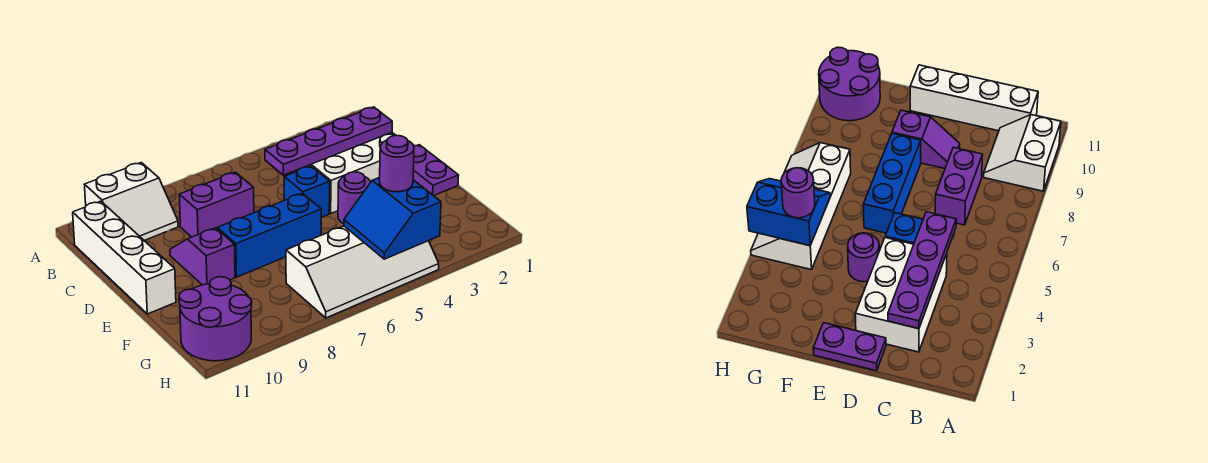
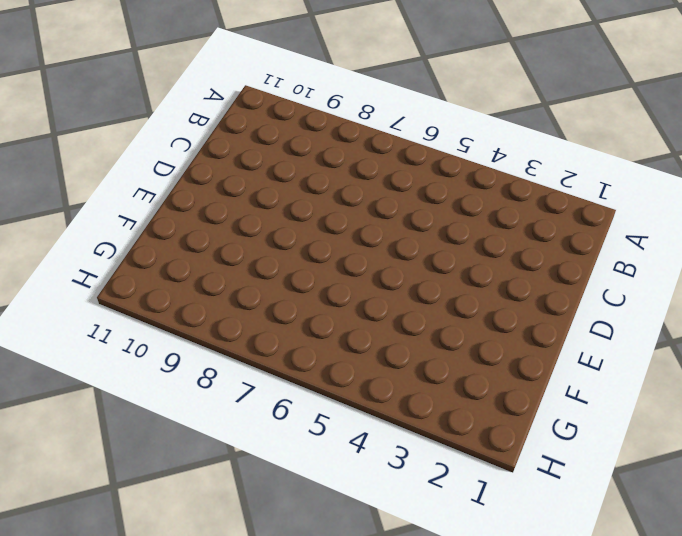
none -> white 2x2 slope [85,163,178,240]
none -> white 1x4 brick [73,201,176,314]
none -> white 2x3 brick [293,132,395,213]

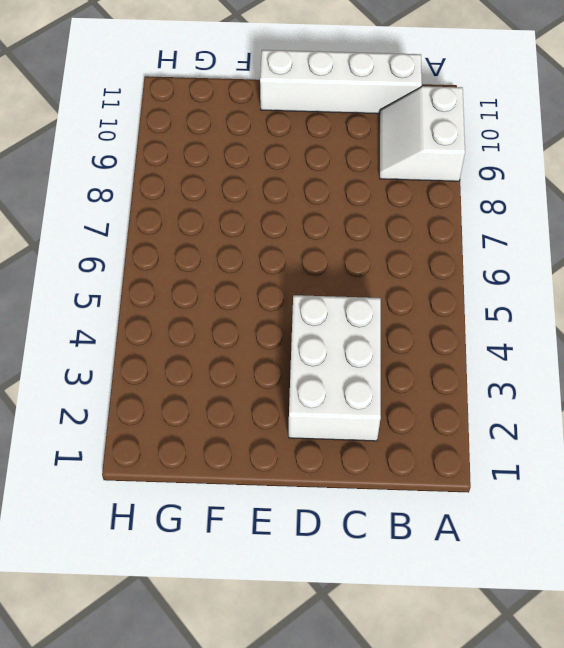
none -> purple 1x2 brick [179,172,254,237]
none -> purple 1x2 plate [413,145,459,196]
none -> blue 1x1 brick [284,166,330,217]

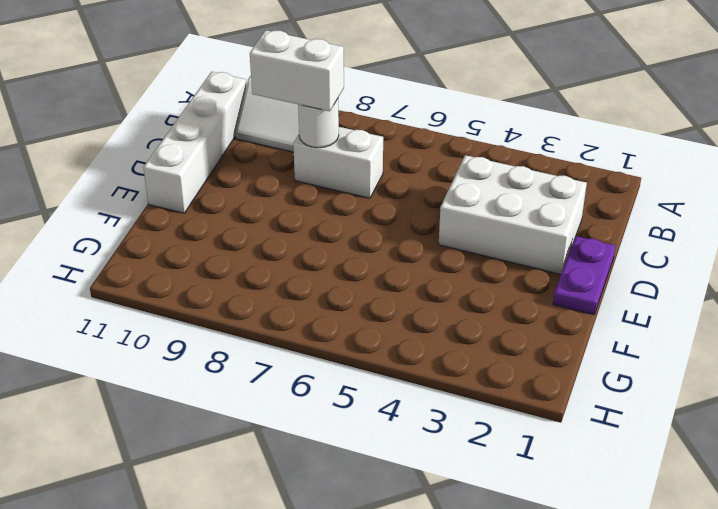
white 1x2 brick [293,127,383,198] -> purple 1x2 brick [179,172,254,237]
white 1x1 round brick [298,99,339,148] -> none
white 1x2 brick [250,30,344,111] -> none
none -> blue 1x1 brick [284,166,330,217]
none -> purple 1x2 slope [170,228,235,285]
none -> purple 1x1 round brick [338,172,371,224]

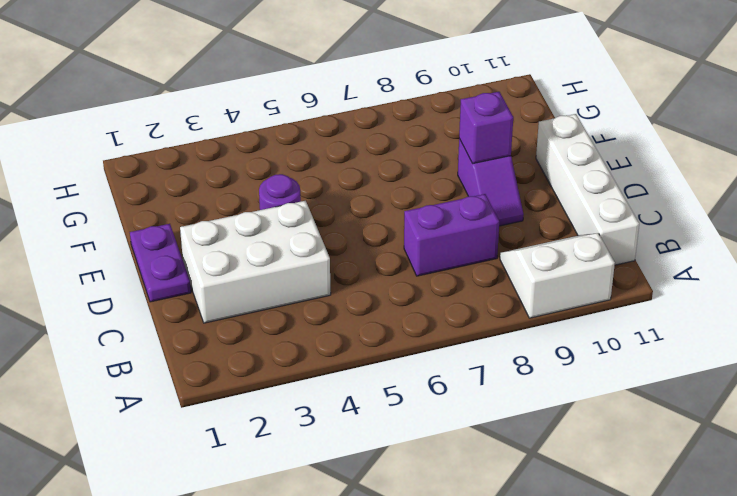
purple 1x1 brick [459,92,513,164] -> none
none -> blue 1x1 brick [284,166,330,217]
none -> blue 1x3 brick [217,193,322,277]
none -> white 2x4 slope [286,226,439,318]

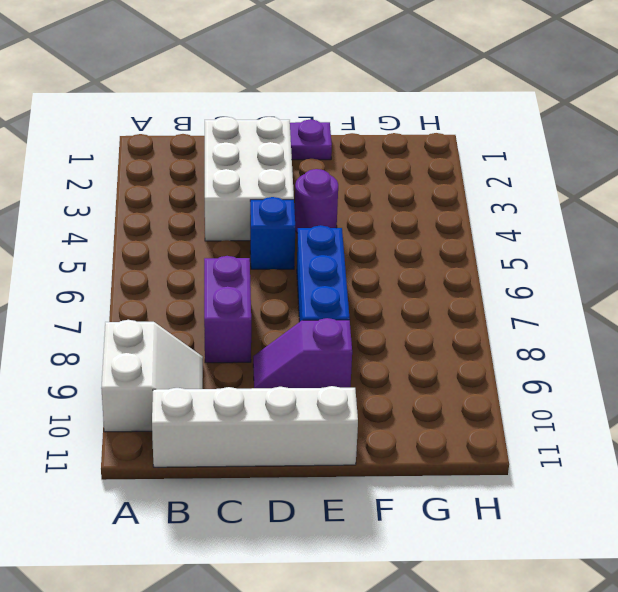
none -> white 2x4 slope [286,226,439,318]
none -> purple 2x2 round brick [179,277,252,361]
none -> purple 1x4 plate [265,107,392,175]

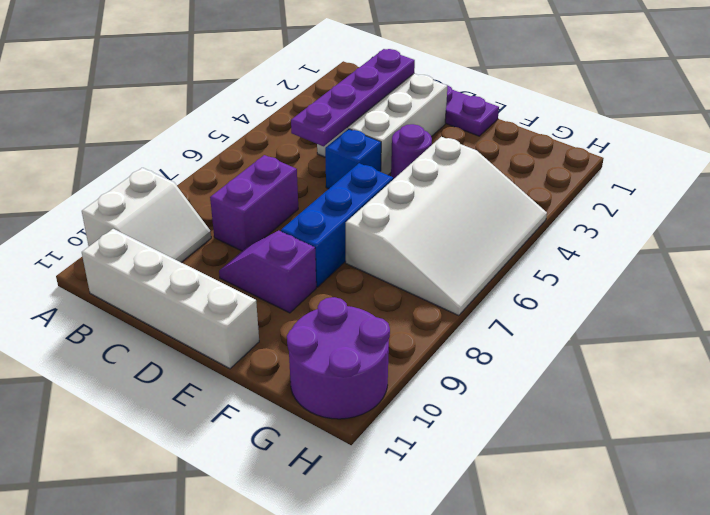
white 3x4 slope [346,137,547,315] -> white 2x4 slope [286,226,439,318]
none -> blue 2x2 slope [344,177,441,259]
none -> purple 1x1 round brick [380,135,414,192]

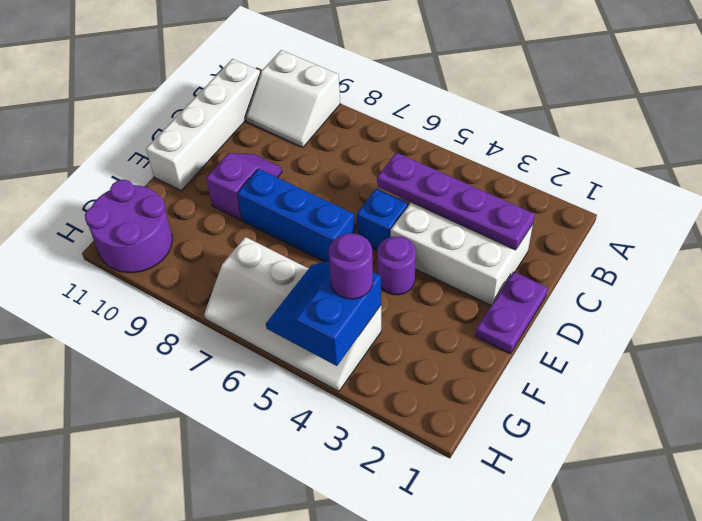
none -> purple 1x2 brick [179,172,254,237]

